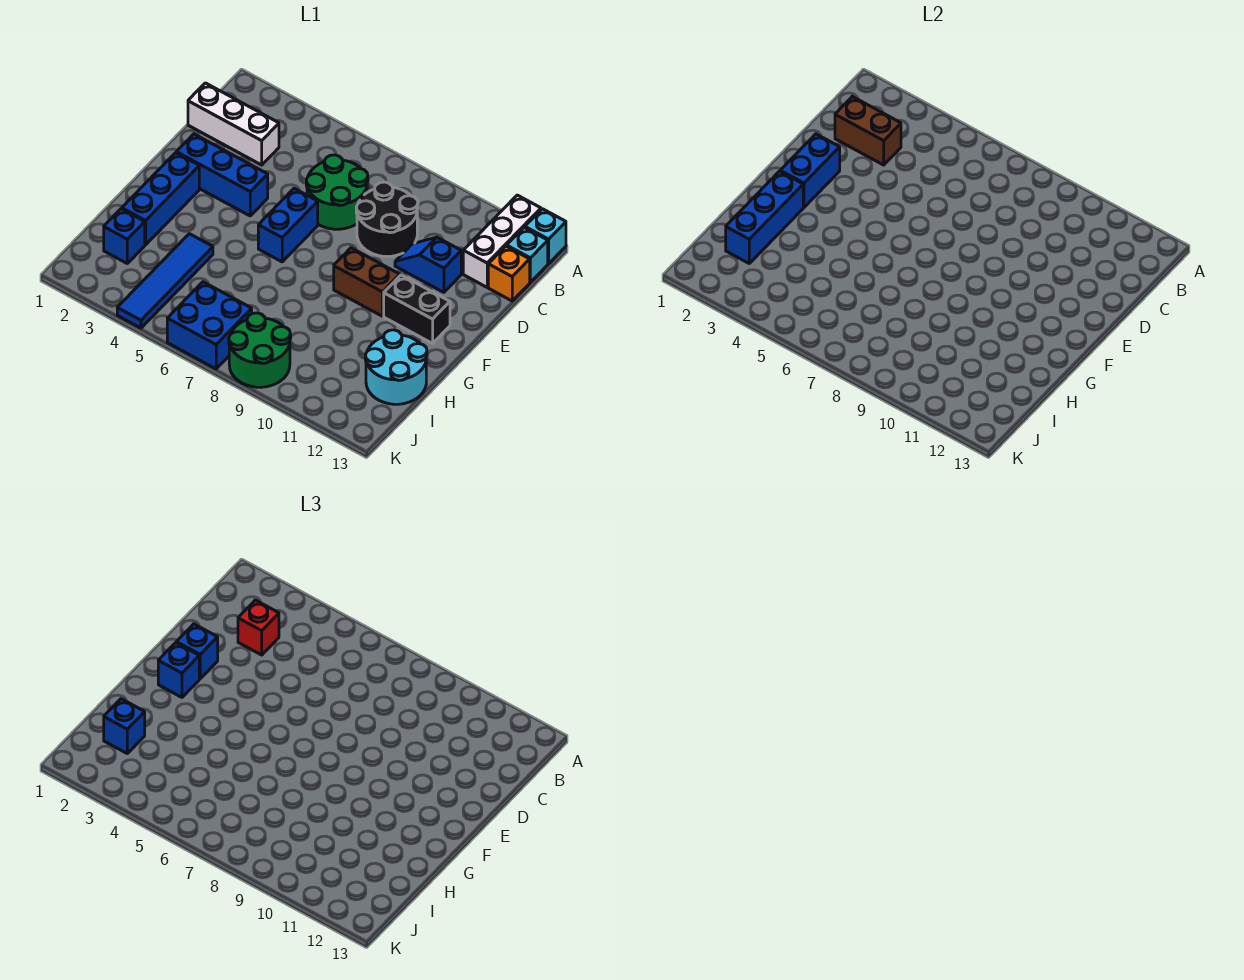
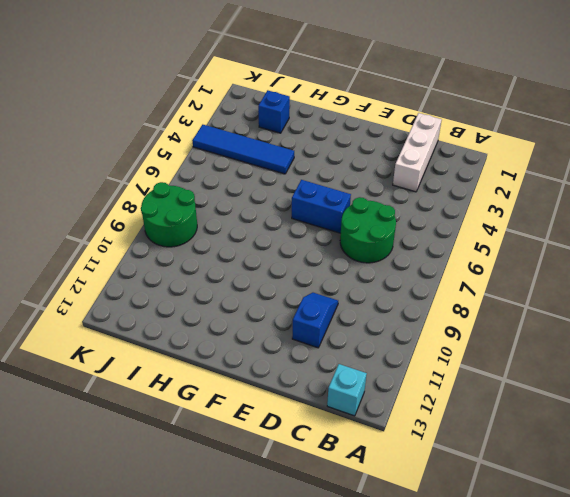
none -> white 1x3 brick [463,195,541,287]
none -> cyan 1x1 brick [525,209,566,264]
none -> black 2x2 round brick [356,182,418,257]

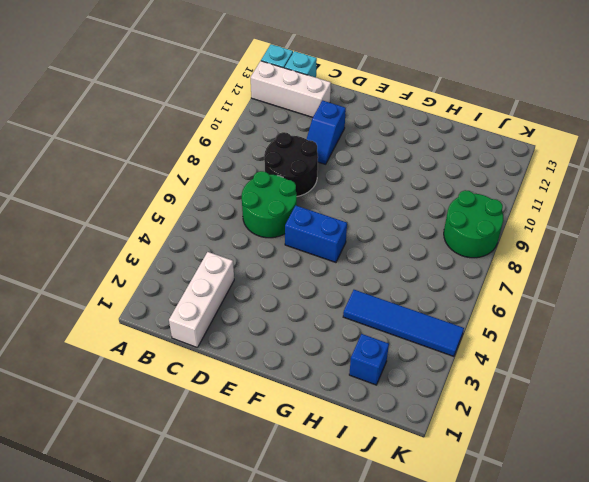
none -> orange 1x1 brick [488,246,530,301]
none -> blue 1x3 brick [176,134,268,216]
none -> blue 1x3 brick [122,153,199,245]

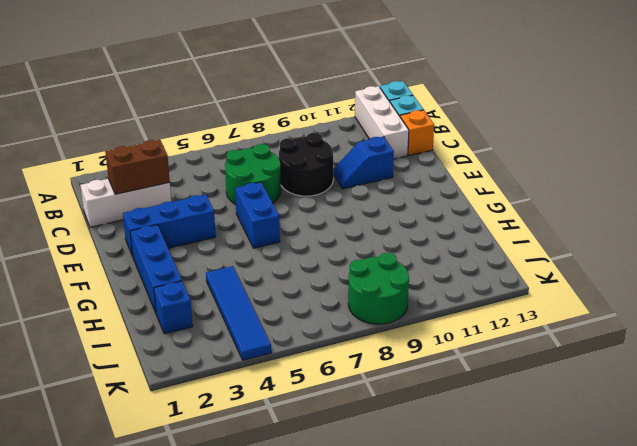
none -> brown 1x2 brick [334,248,400,316]
none -> black 1x2 brick [384,275,450,343]
none -> cyan 2x2 round brick [365,330,427,404]

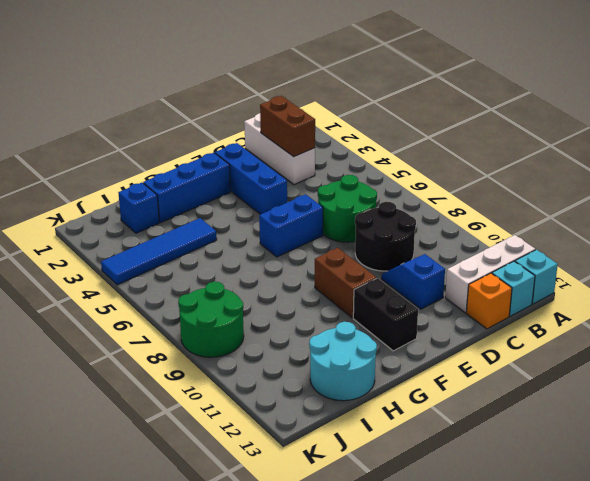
none -> blue 2x2 brick [167,282,252,369]
none -> blue 1x2 brick [780,134,840,207]
none -> blue 1x3 brick [726,171,803,263]

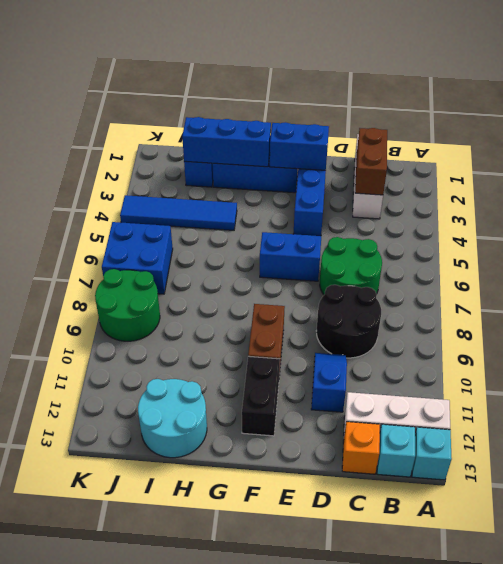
none -> red 1x1 brick [238,600,279,655]
none -> blue 1x1 brick [176,624,218,679]
none -> blue 1x1 brick [158,643,199,697]

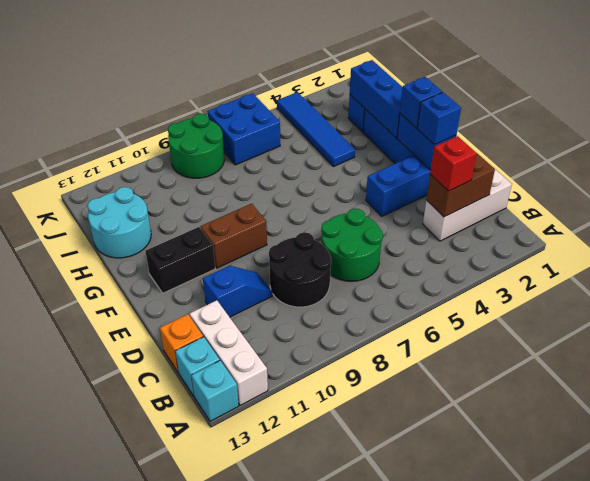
none -> blue 1x2 brick [258,188,318,262]
none -> blue 1x1 brick [104,699,145,753]

